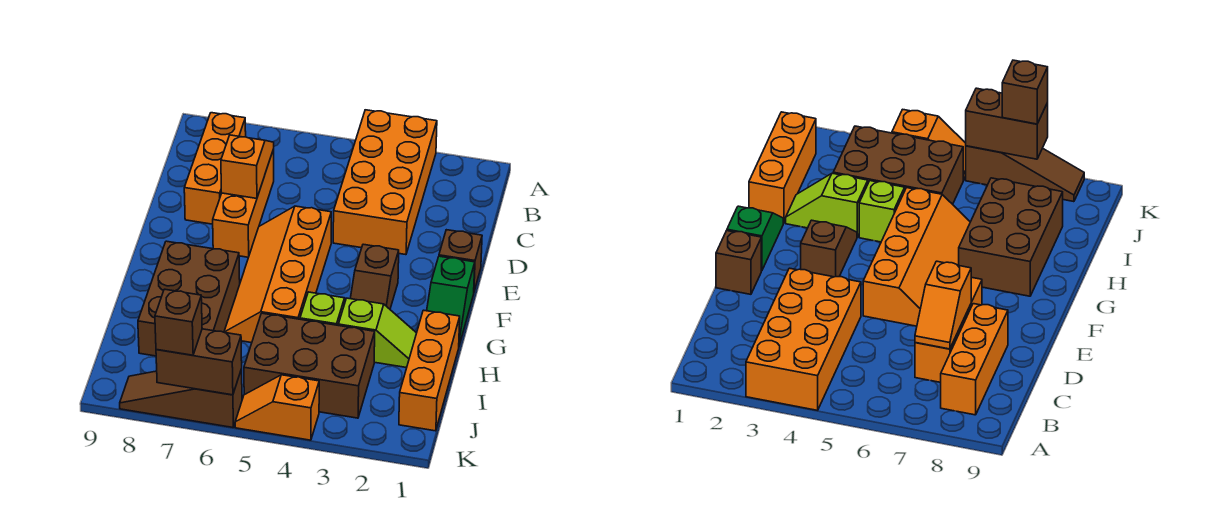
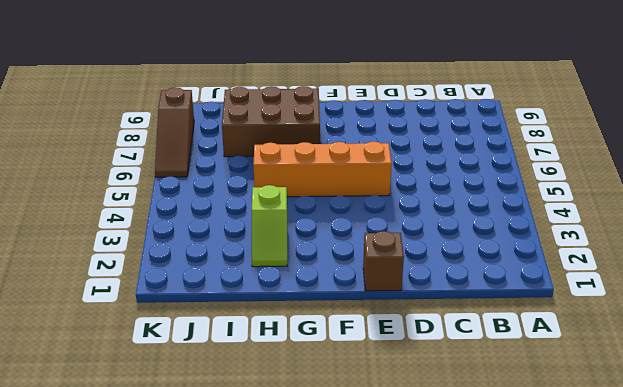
brown 1x3 slope [155,87,194,177] -> brown 1x3 slope turned to [120,369,242,427]
none -> orange 2x4 brick [333,110,437,255]
none -> orange 1x3 brick [184,113,246,224]
none -> orange 1x3 brick [213,149,274,257]

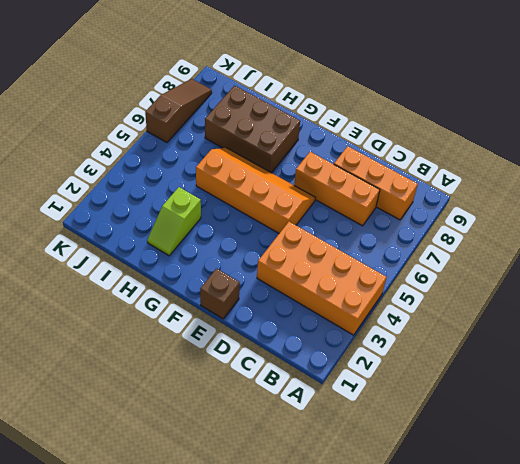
none -> green 1x2 slope [427,256,475,345]
none -> brown 1x2 slope [350,244,399,309]
none -> orange 1x3 brick [399,310,460,431]

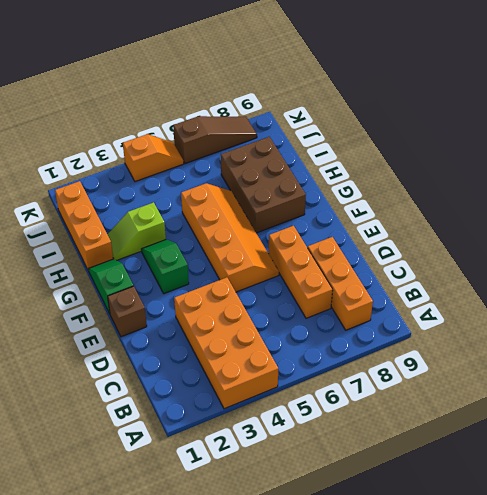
green 1x2 slope [141,240,189,294] -> brown 1x2 slope [350,244,399,309]
none -> lime 1x1 brick [300,292,345,325]
none -> brown 2x3 brick [244,313,375,418]
none -> orange 1x2 slope [221,135,274,198]

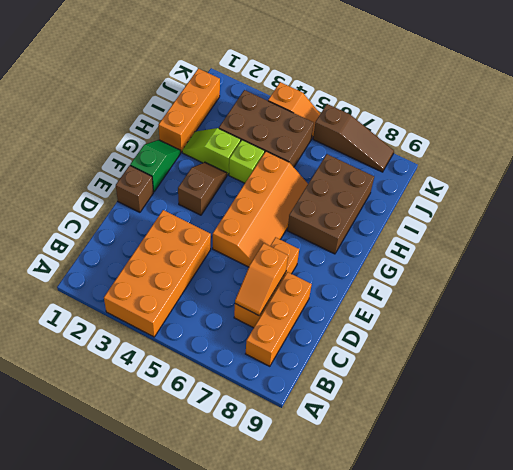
none -> brown 1x2 brick [156,329,242,395]
none -> brown 1x1 brick [155,289,202,355]

